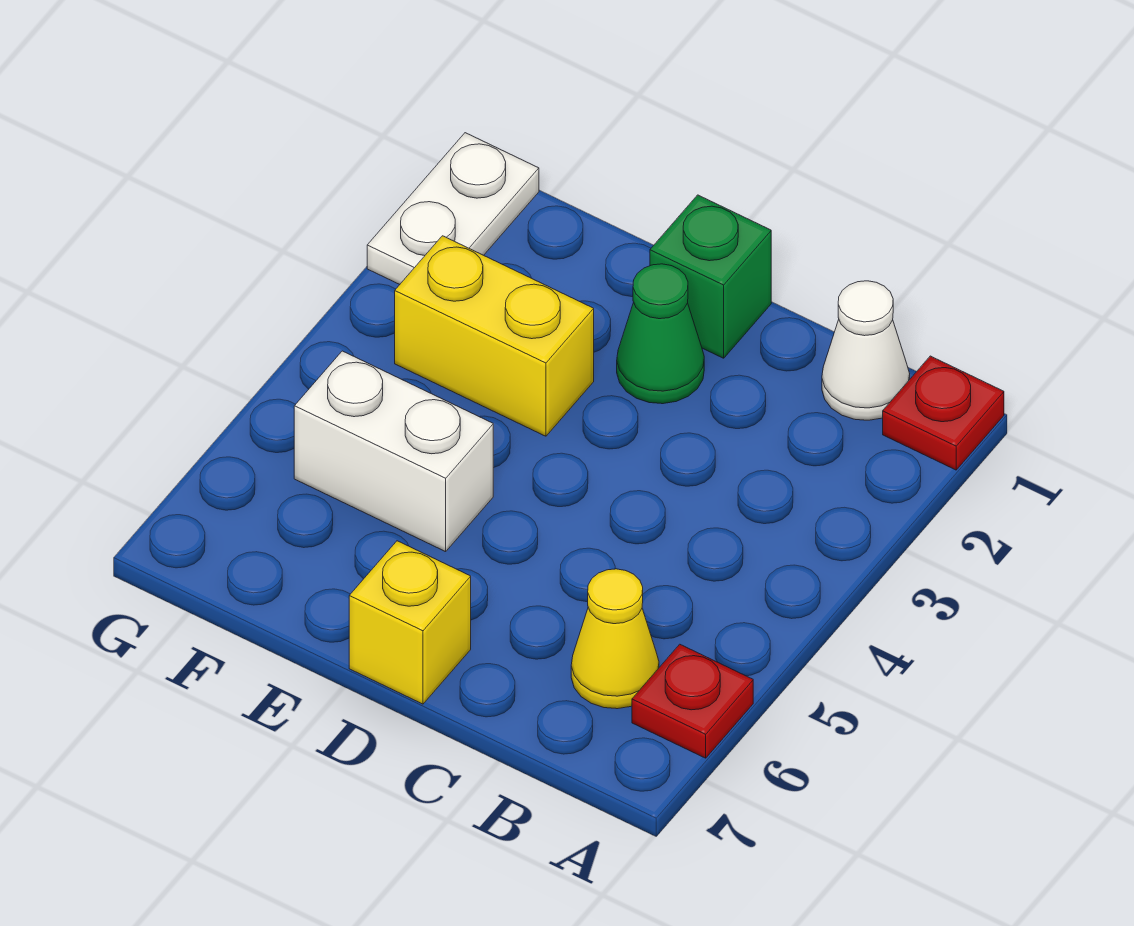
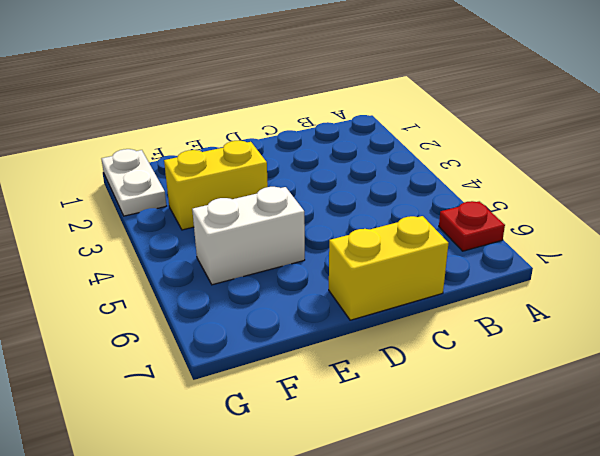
yellow 1x2 brick [329,216,448,320] -> yellow 1x1 brick [349,541,471,704]
none -> red 1x1 plate [883,356,1004,470]
none -> white 1x1 cone [822,281,910,420]

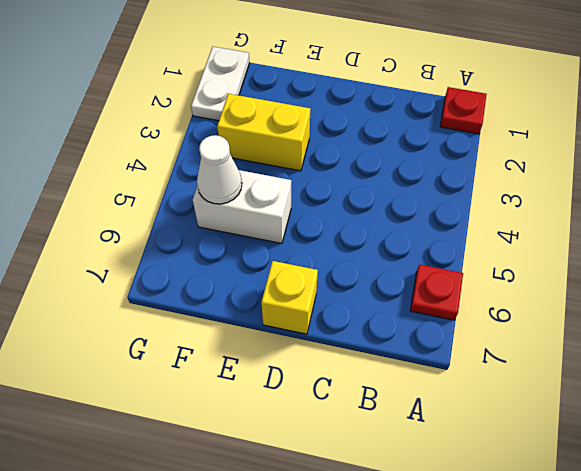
white 1x1 cone [197,135,242,204] -> white 1x1 cone moved to [822,281,910,420]
none -> yellow 1x1 cone [571,569,659,709]
none -> green 1x1 brick [650,195,771,358]

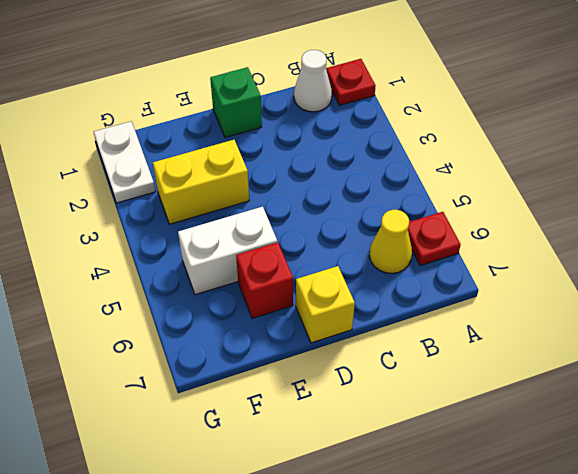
red 1x1 brick [236,242,293,318] -> none
none -> green 1x1 cone [617,264,704,404]

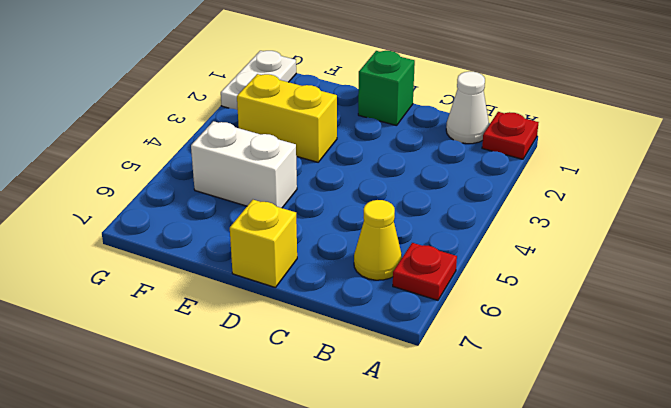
none -> green 1x1 cone [617,264,704,404]

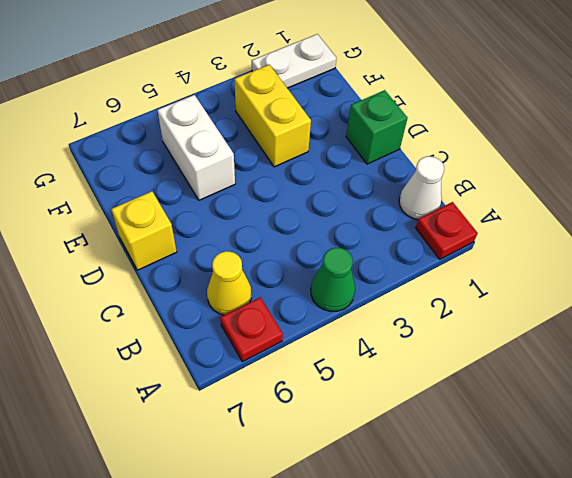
green 1x1 cone [311,248,355,311] -> green 1x1 cone moved to [617,264,704,404]

